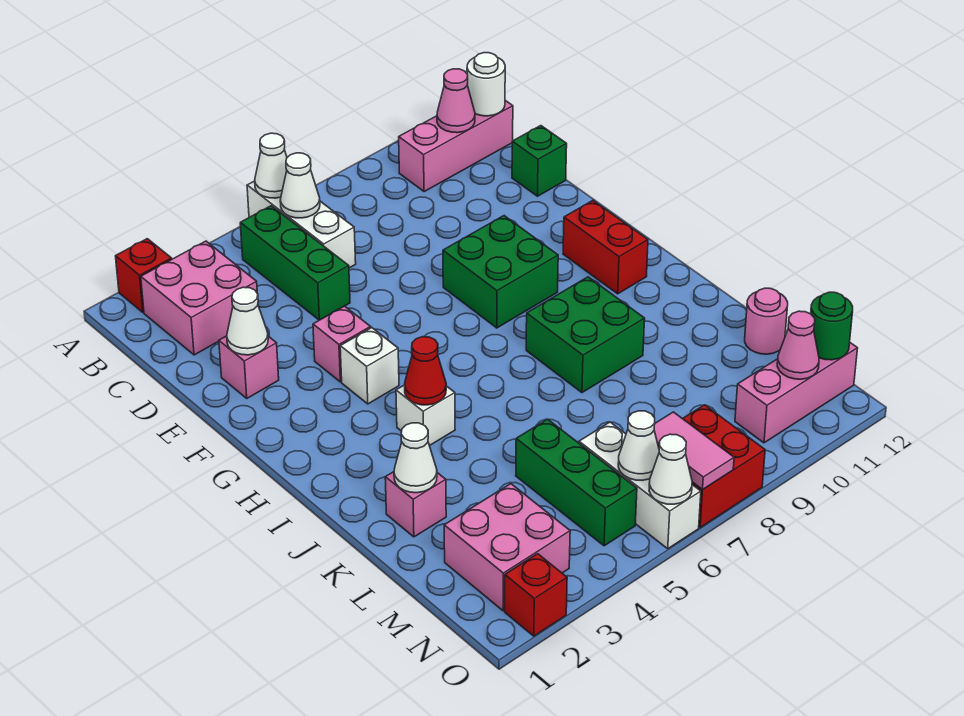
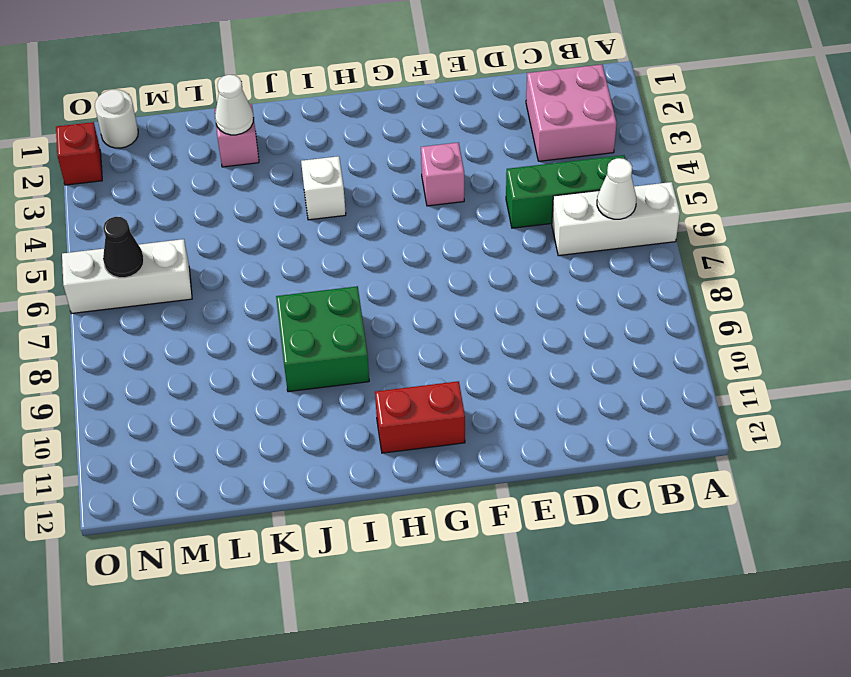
white 1x1 round brick [95,90,138,148] -> white 1x1 round brick moved to [467,53,505,116]
black 1x1 cone [103,217,144,278] -> white 1x1 cone [618,411,659,480]
none -> red 1x1 brick [116,239,172,312]
none -> pink 1x3 brick [399,100,513,192]
none -> green 1x1 brick [512,126,567,196]
none -> pink 1x1 brick [219,336,279,398]

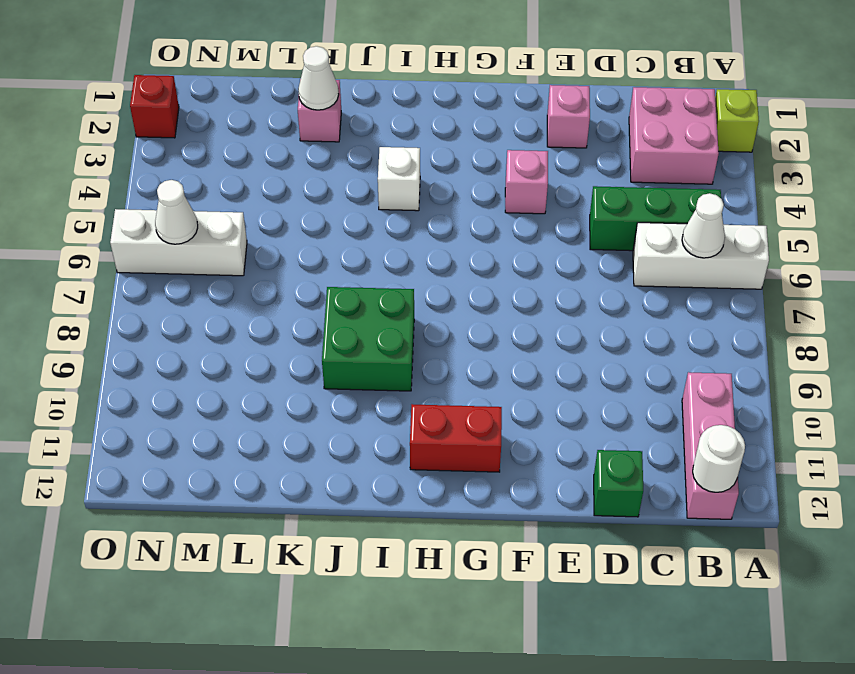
lime 1x1 brick [715,89,759,152] -> red 1x1 brick [116,239,172,312]
none -> green 2x2 brick [443,216,558,328]
none -> white 1x1 brick [340,328,399,404]
none -> green 1x3 brick [516,419,637,546]
none -> pink 1x1 round brick [745,288,788,354]

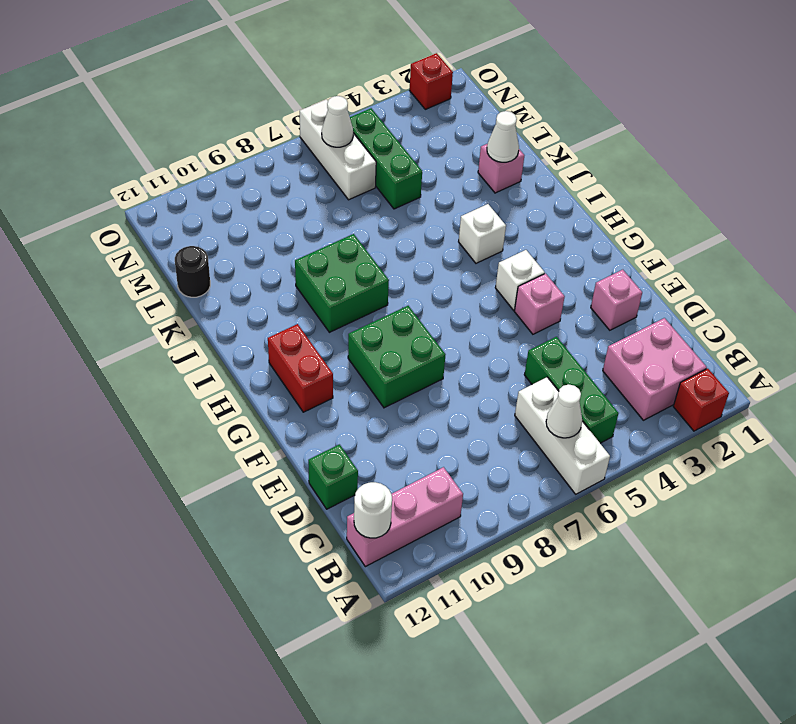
black 1x1 round brick [175,246,210,297] -> pink 1x1 round brick [745,288,788,354]
none -> pink 2x2 brick [444,484,570,611]
none -> red 2x2 brick [683,405,765,528]
none -> pink 1x3 brick [735,343,858,443]
none -> white 1x1 cone [255,133,287,198]

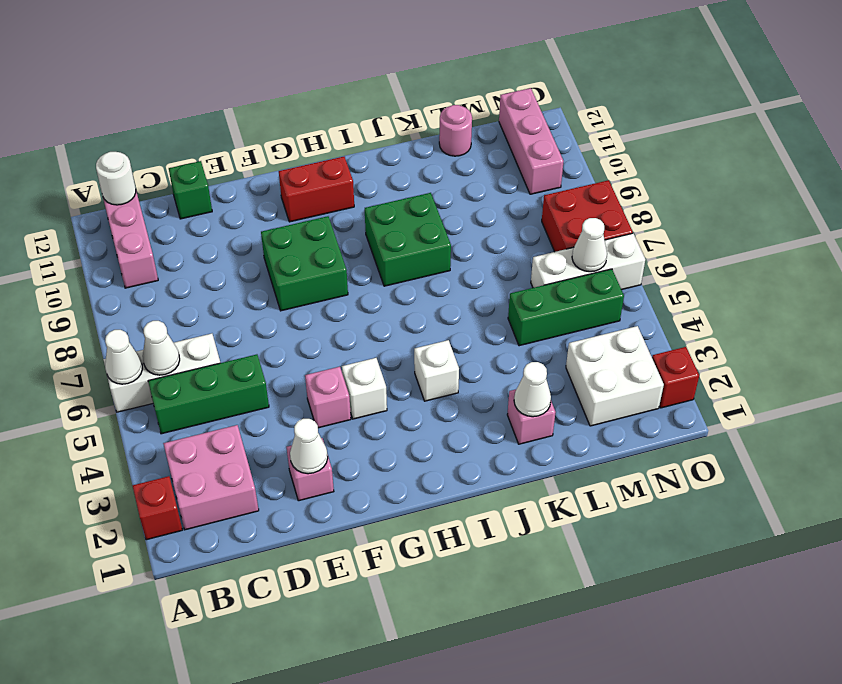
white 2x2 brick [566,326,664,426] -> pink 2x2 brick [444,484,570,611]
none -> pink 1x1 cone [437,69,475,133]
none -> red 1x1 cone [405,337,446,405]
none -> pink 1x2 tile [654,412,734,489]
none -> pink 1x1 cone [777,311,819,379]

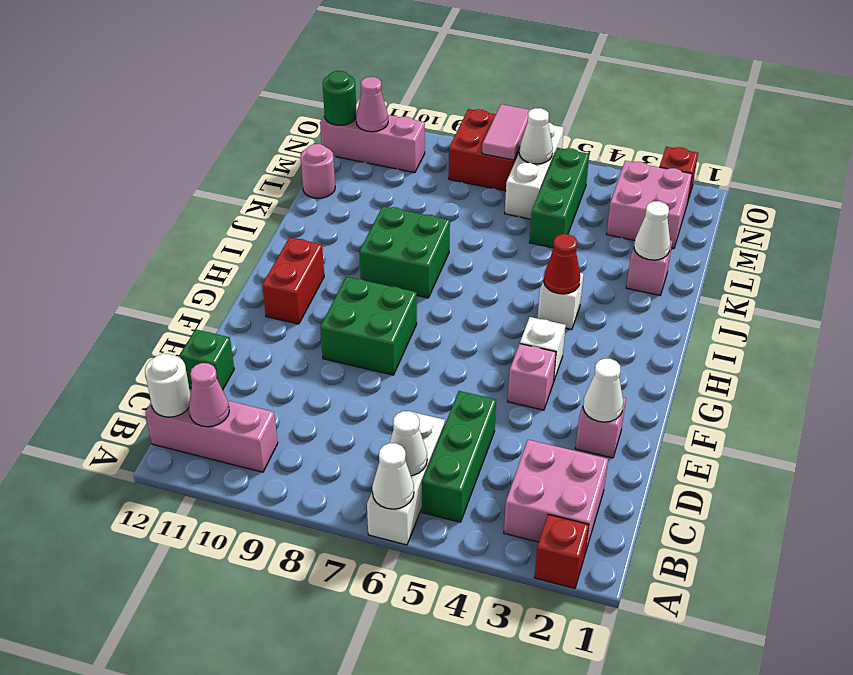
none -> white 1x1 cone [649,434,692,504]

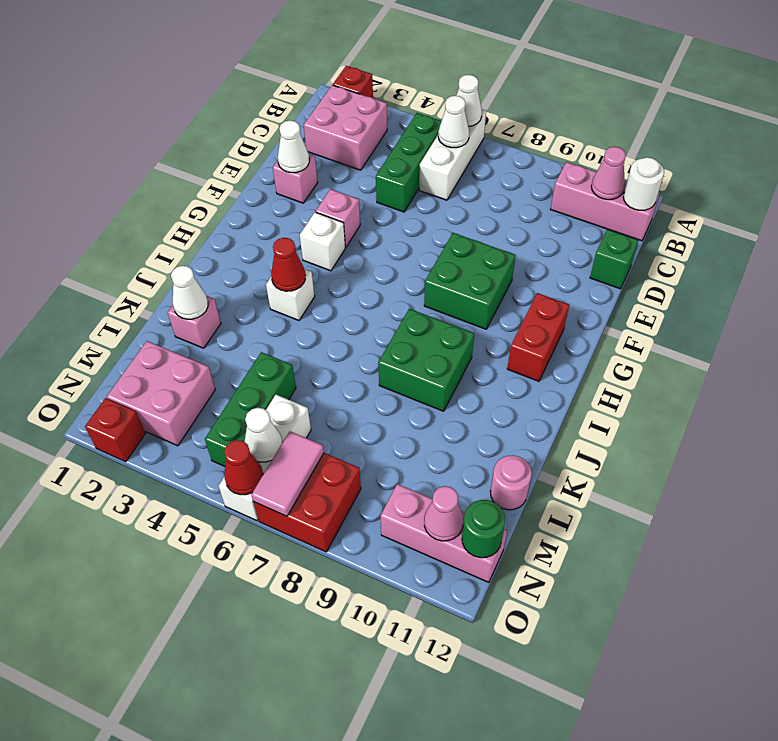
red 1x1 cone [224,440,263,495] -> white 1x1 cone [649,434,692,504]

